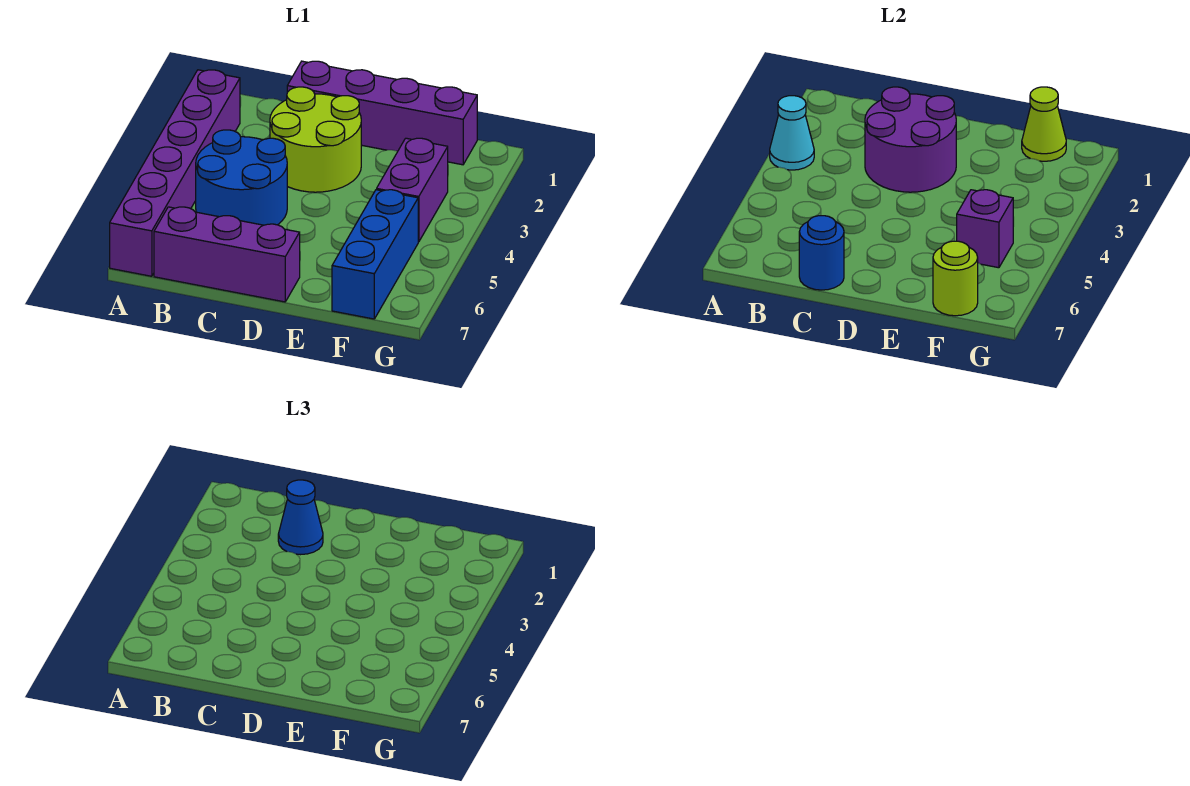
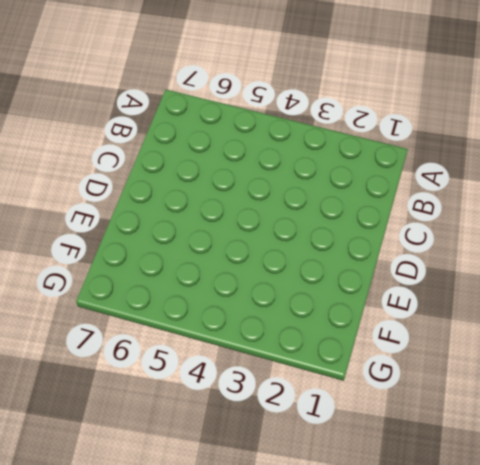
none -> purple 1x6 brick [110,70,240,276]
none -> blue 2x2 round brick [196,130,287,225]
none -> purple 1x3 brick [154,207,300,302]

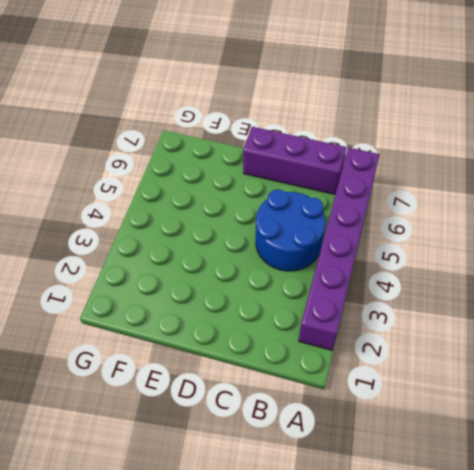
none -> purple 1x4 brick [287,61,477,165]
none -> lime 2x2 round brick [270,87,361,192]
none -> purple 1x2 brick [377,138,448,242]

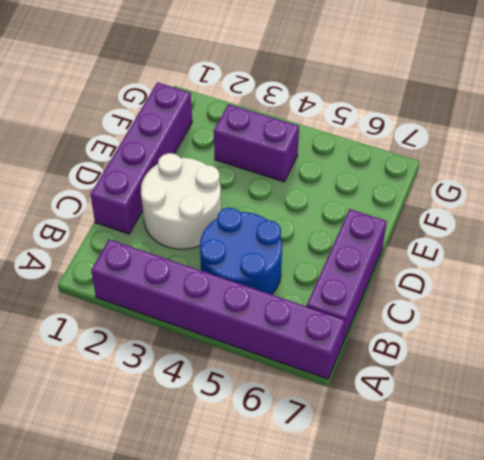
white 2x2 round brick [141,153,221,249] -> lime 2x2 round brick [270,87,361,192]
none -> blue 1x3 brick [332,190,418,319]
none -> cyan 1x1 cone [770,96,814,170]
none -> purple 2x2 round brick [865,87,956,192]

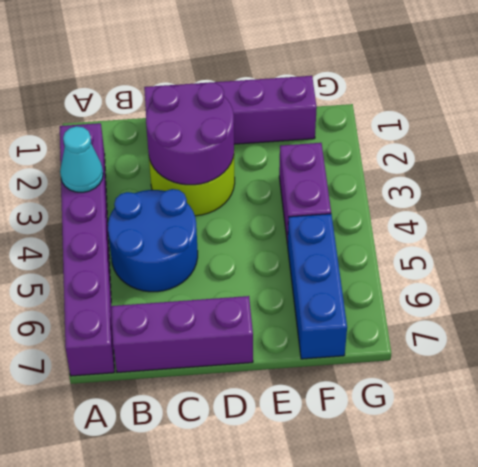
none -> blue 1x1 round brick [799,216,844,290]
none -> lime 1x1 cone [1022,87,1066,161]
none -> purple 1x1 brick [957,190,1013,268]

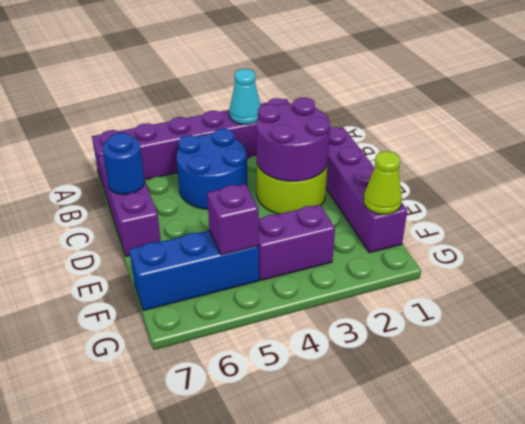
none -> lime 1x1 round brick [933,241,978,316]
none -> blue 1x1 cone [278,480,323,555]

